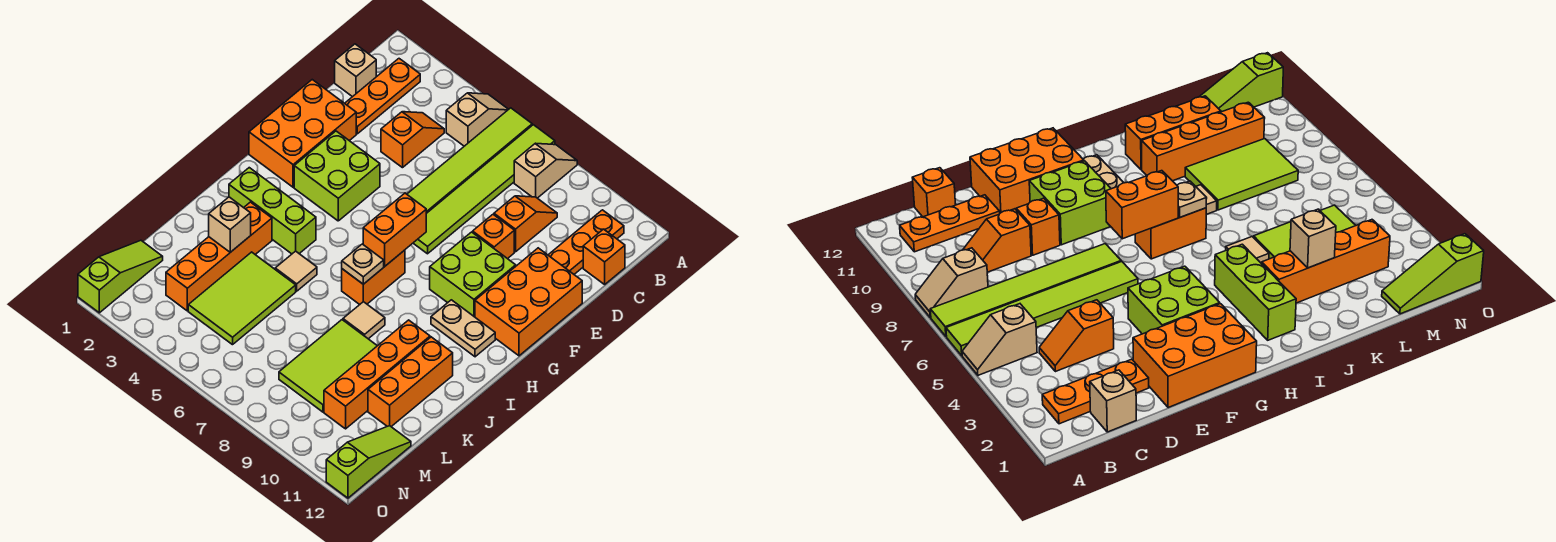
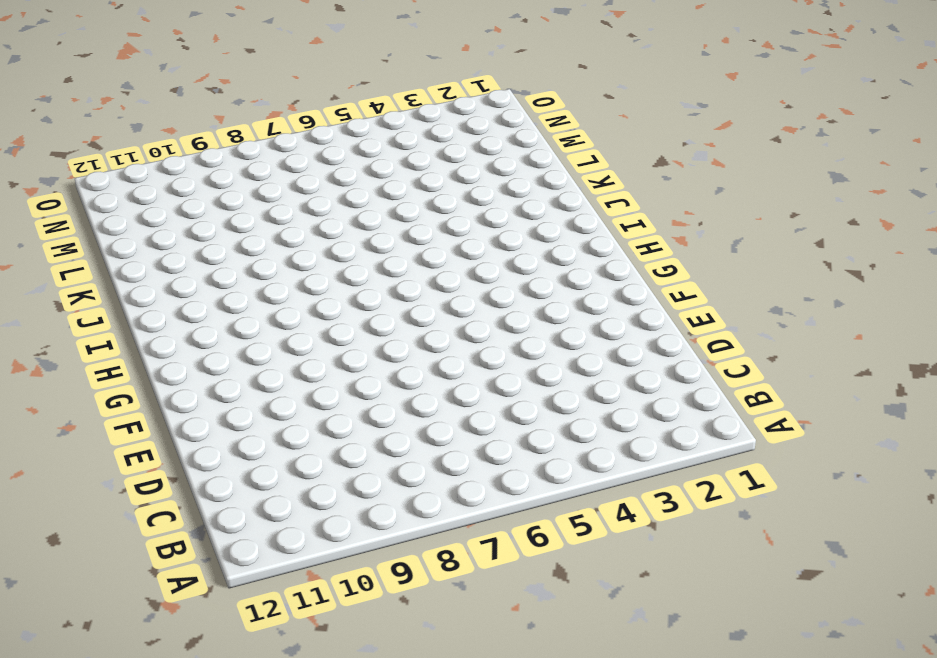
none -> tan 1x2 slope [446,93,509,146]
none -> lime 1x6 tile [407,108,532,213]
none -> lime 1x6 tile [413,125,555,254]
none -> tan 1x2 slope [514,143,577,198]

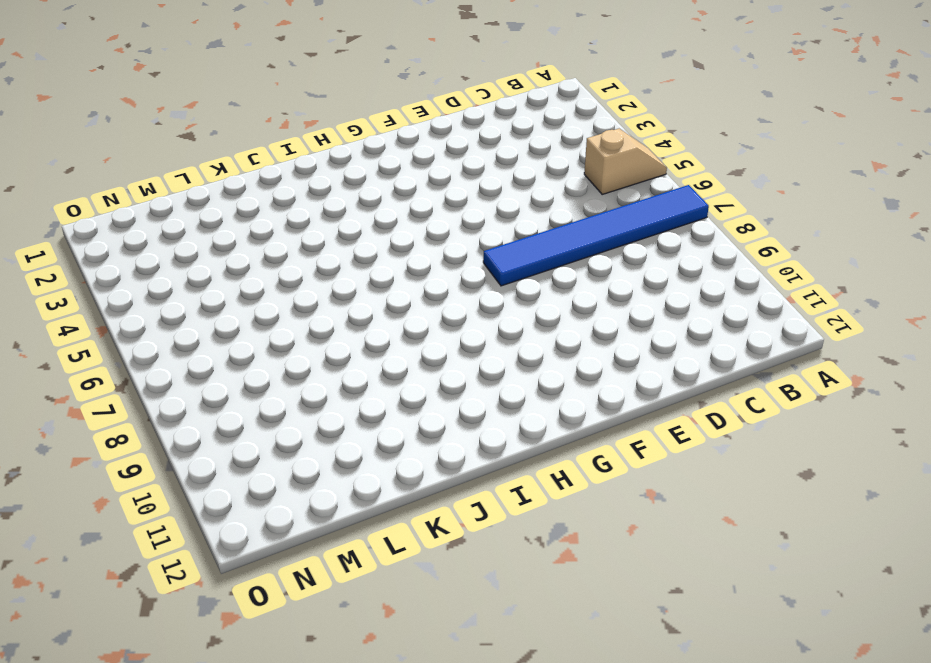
blue 1x6 tile [483,185,709,286] -> lime 1x6 tile [413,125,555,254]
none -> lime 1x6 tile [407,108,532,213]
none -> tan 1x2 slope [514,143,577,198]
none -> orange 1x3 plate [345,59,420,134]
none -> orange 1x3 plate [548,210,624,274]

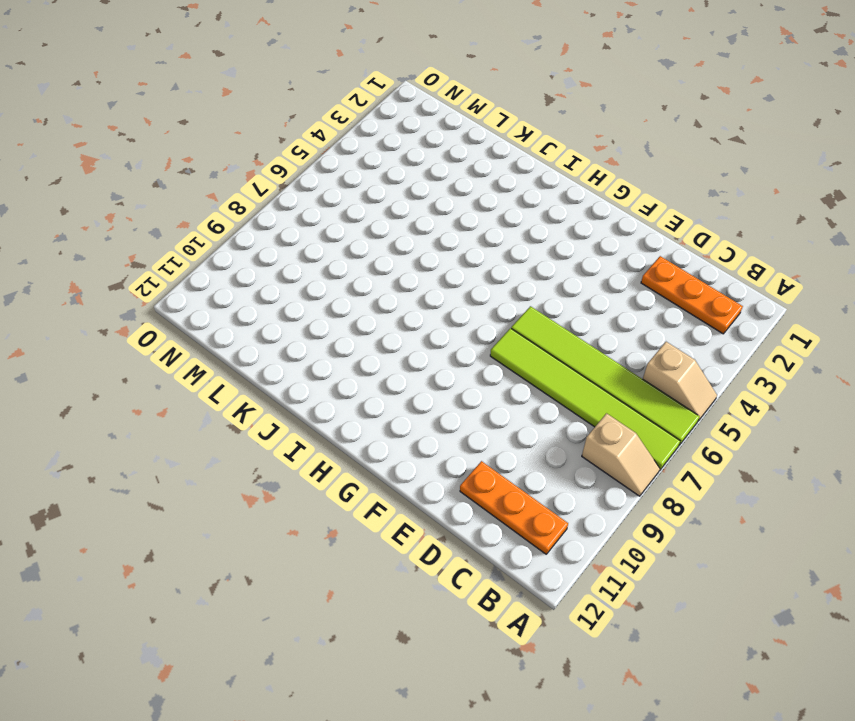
none -> tan 1x1 brick [335,44,376,97]
none -> orange 1x2 slope [381,112,444,168]
none -> orange 1x2 slope [494,196,557,252]
none -> orange 1x1 brick [583,229,625,284]

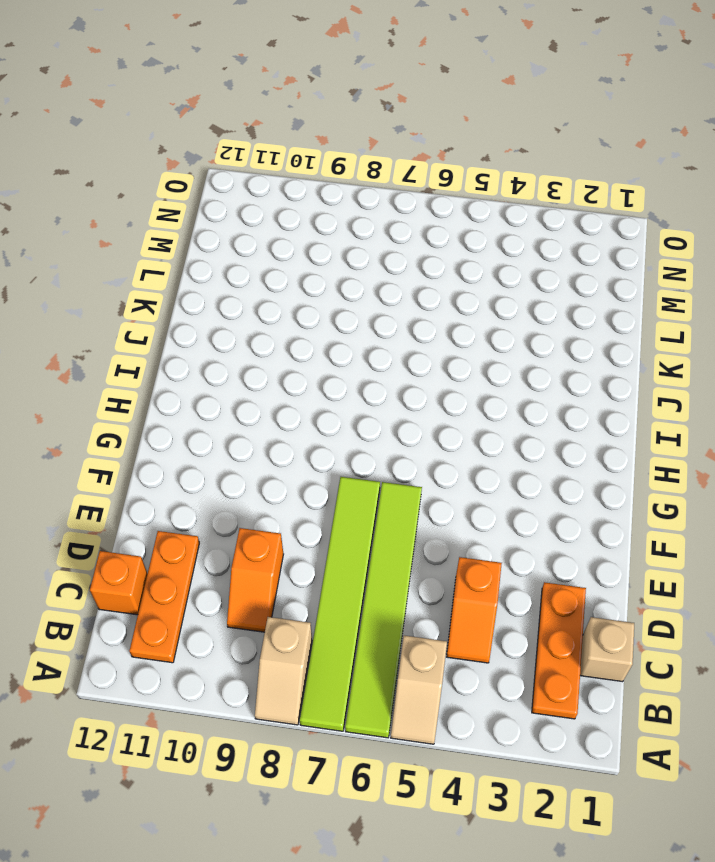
none -> orange 2x3 brick [249,80,356,187]
none -> orange 1x1 brick [473,215,514,259]
none -> orange 2x3 brick [475,248,582,356]
none -> lime 2x2 brick [294,131,380,221]

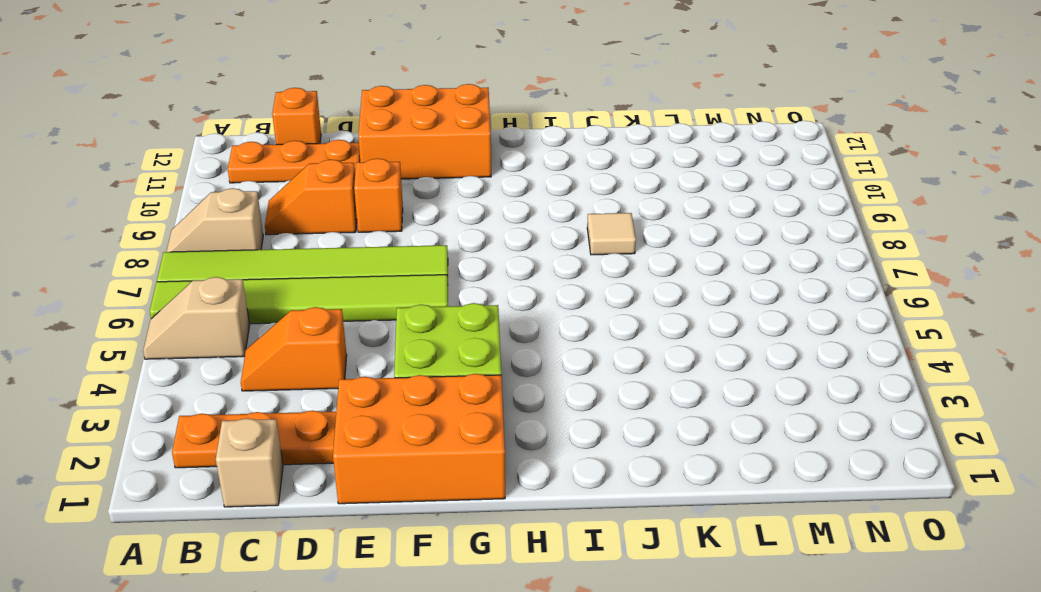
none -> lime 2x2 brick [430,232,516,317]
none -> orange 1x2 brick [342,250,405,305]
none -> tan 1x2 plate [431,300,495,357]
none -> lime 1x3 brick [229,168,316,254]

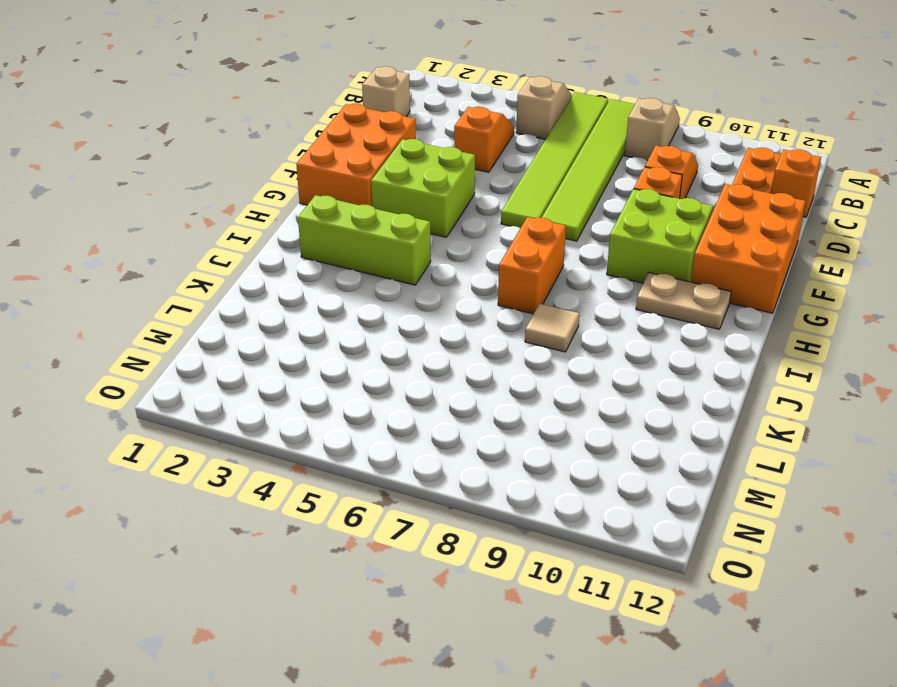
none -> orange 1x3 plate [345,59,420,134]
none -> orange 1x4 brick [166,202,272,311]
none -> tan 1x1 tile [275,251,317,291]
none -> orange 1x4 brick [324,320,430,429]

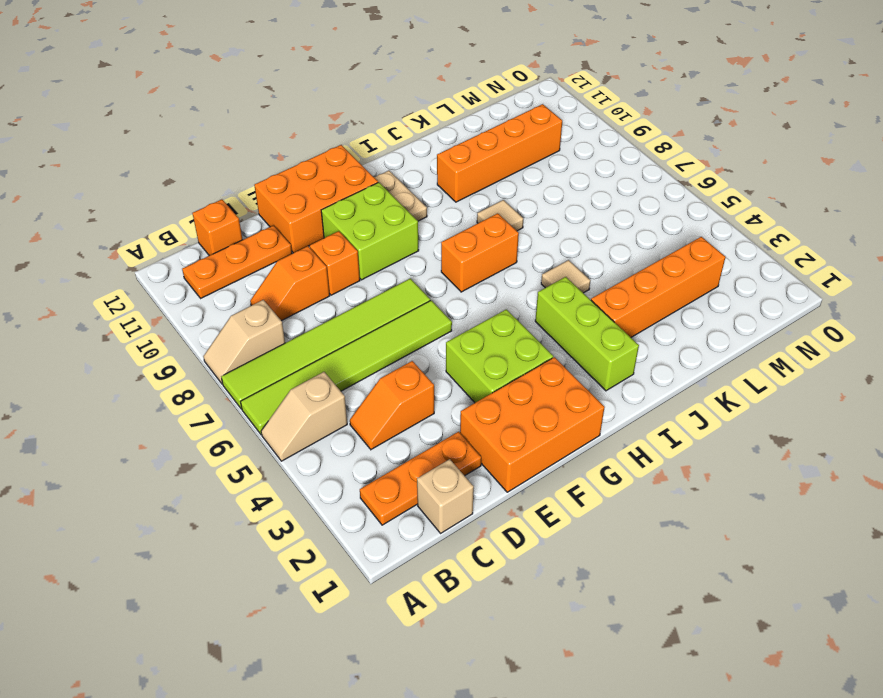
none -> orange 1x3 brick [368,337,453,427]
none -> lime 2x3 tile [188,252,296,345]
none -> lime 2x3 tile [279,320,377,412]
none -> lime 1x3 slope [78,240,163,313]

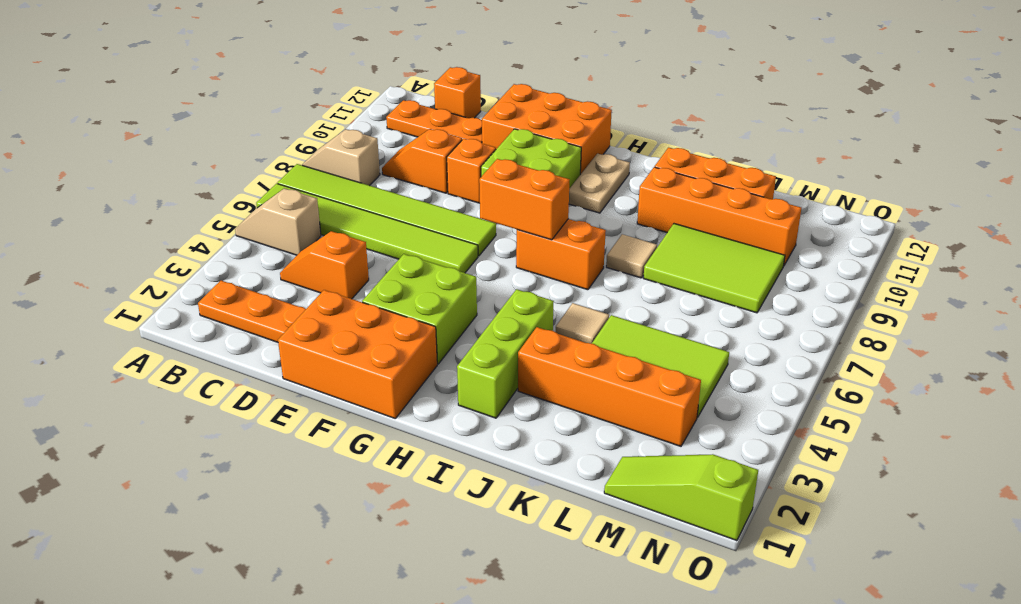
none -> tan 1x1 brick [335,44,376,97]
none -> lime 1x3 slope [326,426,411,498]
none -> tan 1x1 plate [342,244,384,284]
none -> tan 1x1 brick [209,197,251,252]

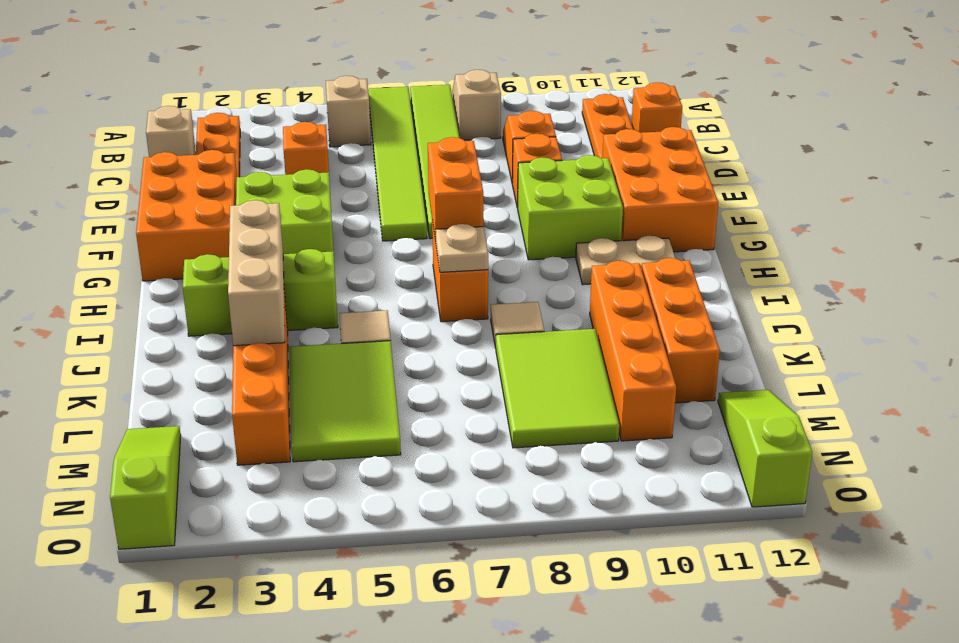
tan 1x3 brick [228,200,285,346] -> tan 1x1 brick [209,197,251,252]

